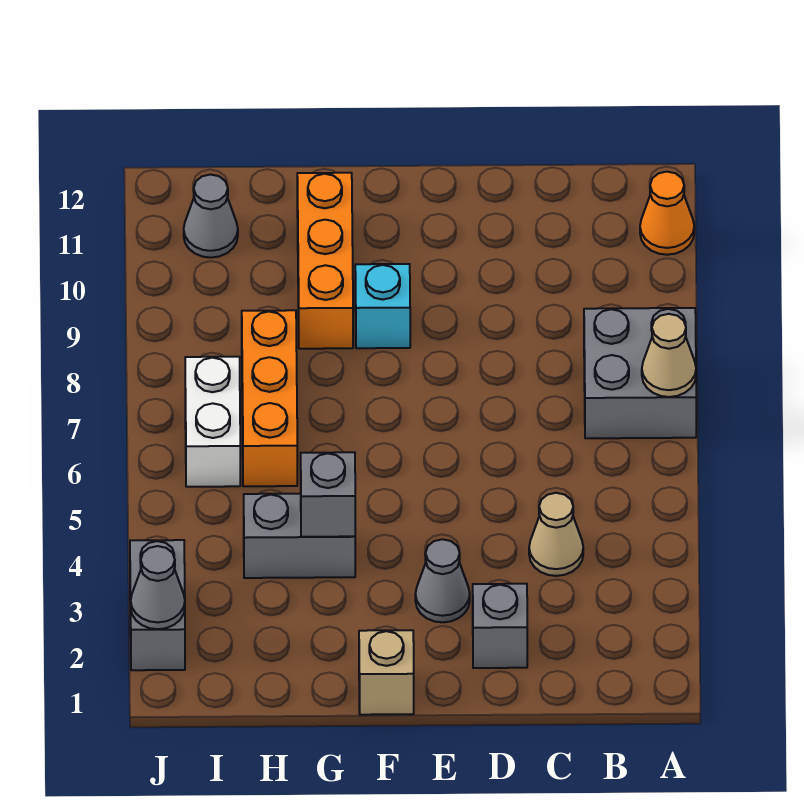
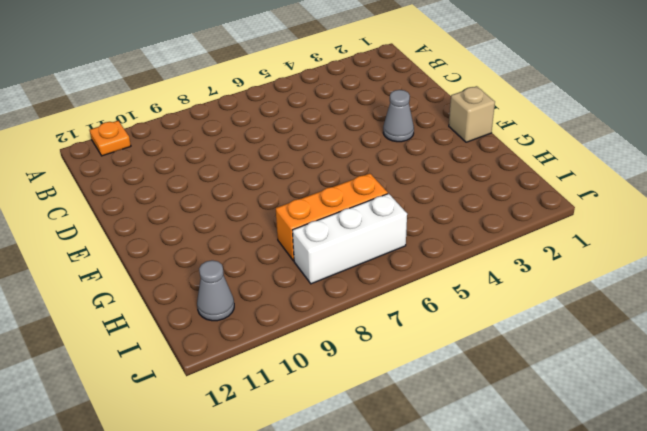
orange 1x1 plate [89,121,131,156] -> orange 1x1 cone [640,172,694,255]
white 1x3 brick [293,194,407,284] -> white 1x2 brick [185,357,240,487]
none -> grey 2x2 brick [584,308,696,438]
none -> tan 1x1 cone [529,493,583,576]
none -> grey 1x1 brick [473,584,527,668]

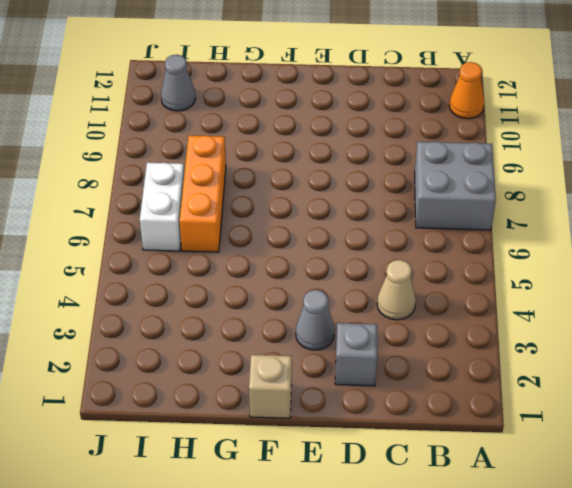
none -> cyan 1x1 brick [355,264,410,348]
none -> grey 1x2 brick [244,494,355,578]
none -> orange 1x3 brick [297,173,353,349]

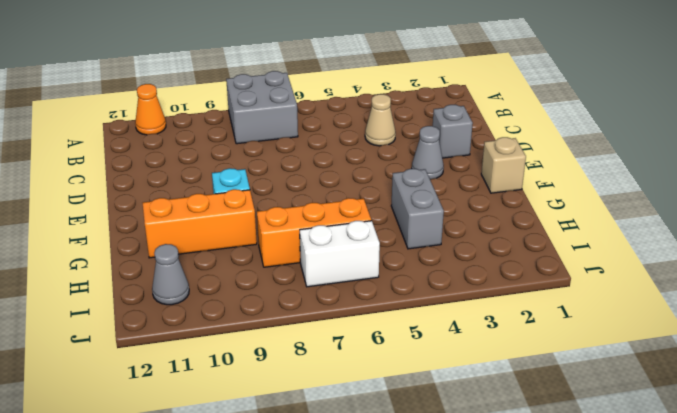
none -> grey 1x2 brick [130,540,185,670]
none -> tan 1x1 cone [642,314,696,397]
none -> grey 1x1 brick [301,452,355,537]

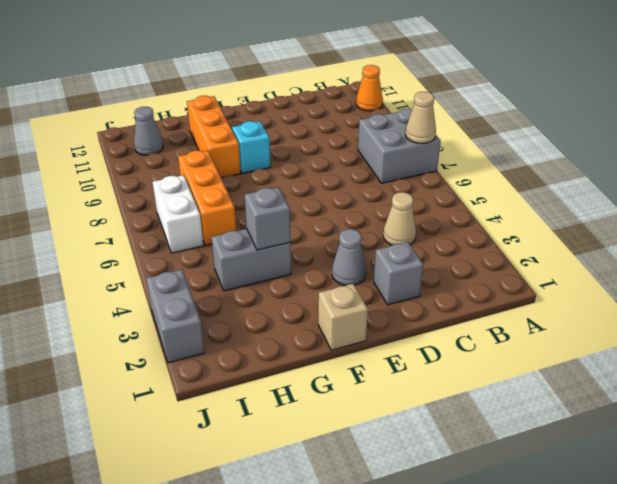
none -> grey 1x1 cone [131,546,185,629]

